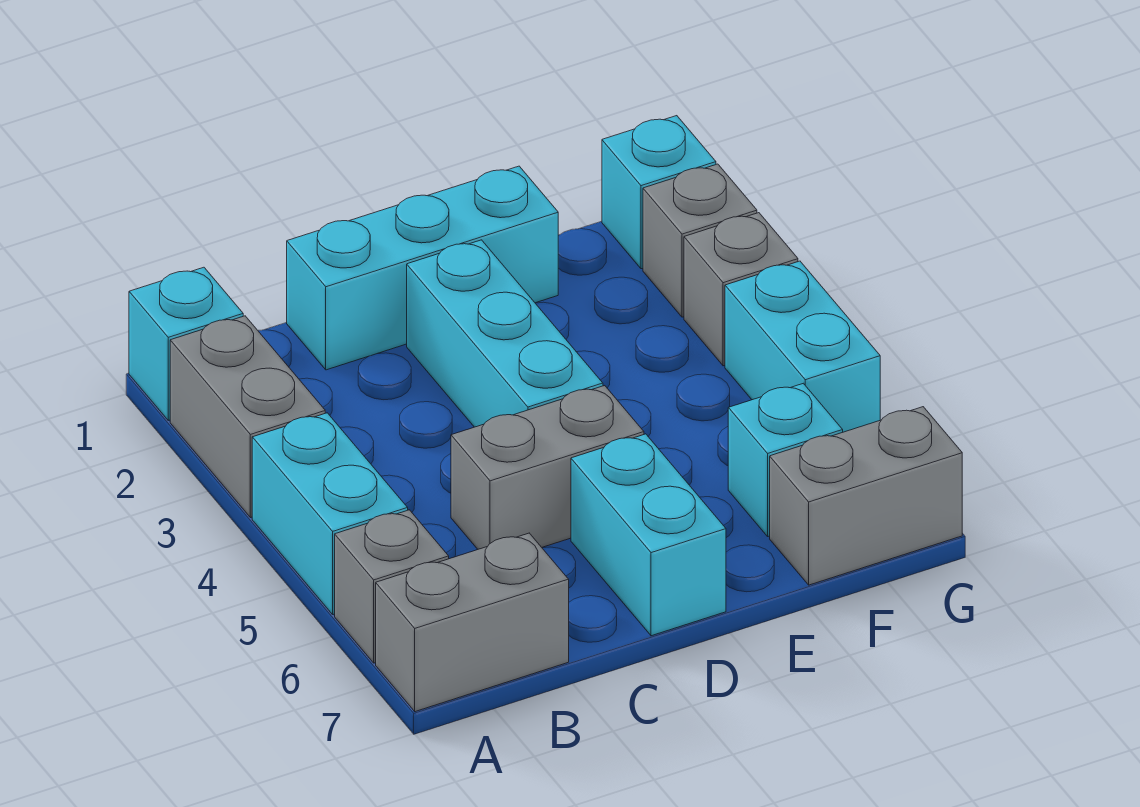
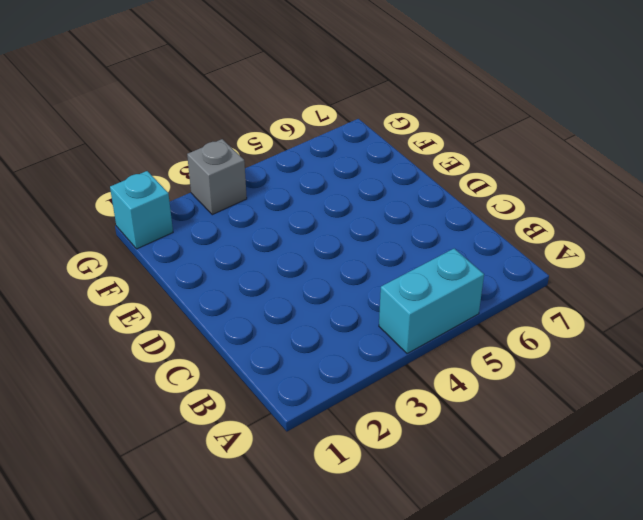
none -> cyan 1x1 brick [129,267,243,420]
none -> grey 1x2 brick [170,316,325,518]
none -> grey 1x1 brick [335,510,449,663]

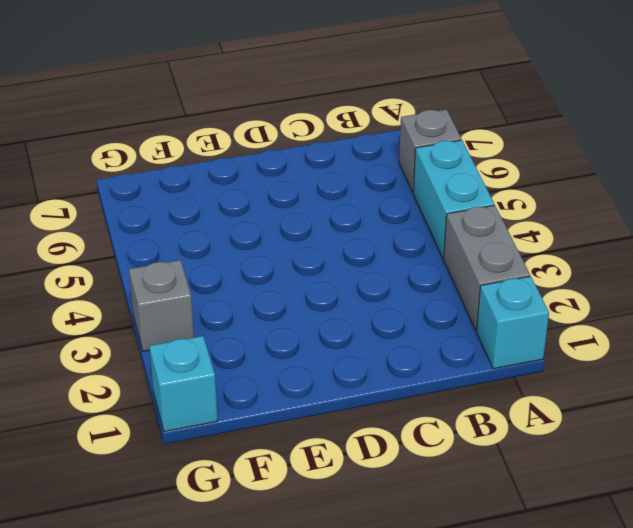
none -> grey 1x2 brick [376,533,569,712]
none -> cyan 1x3 brick [287,166,558,370]
none -> grey 1x2 brick [451,386,644,549]

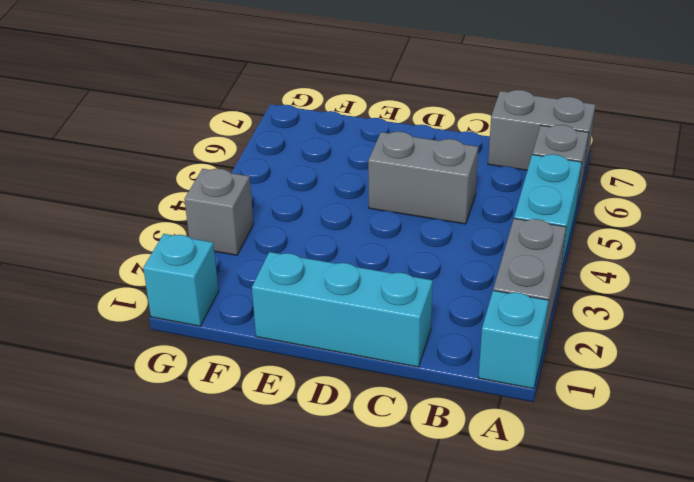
none -> cyan 1x3 brick [407,240,603,427]
none -> cyan 1x2 brick [571,434,726,636]
none -> cyan 1x1 brick [728,383,843,536]

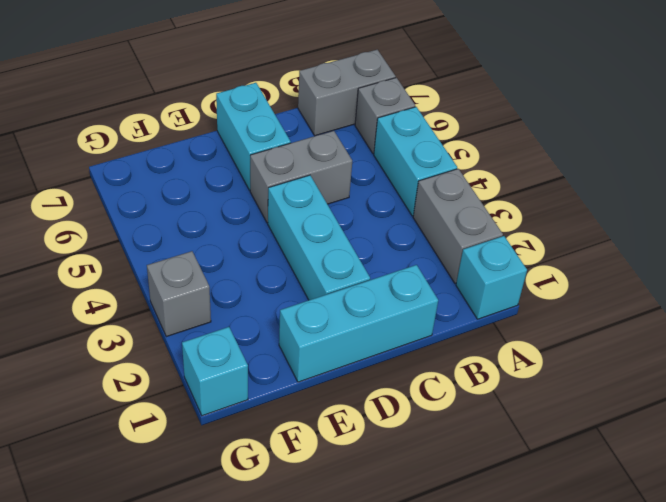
none -> cyan 1x1 brick [728,383,843,536]
none -> grey 1x2 brick [770,407,962,585]
none -> grey 1x1 brick [643,164,757,317]

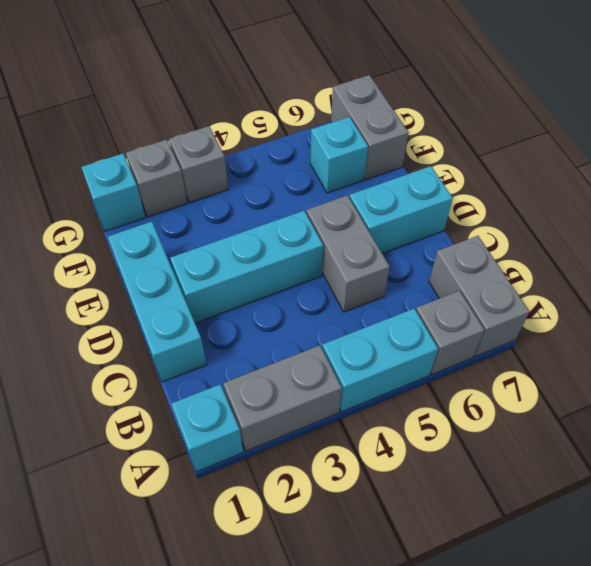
none -> cyan 1x2 brick [725,261,880,432]

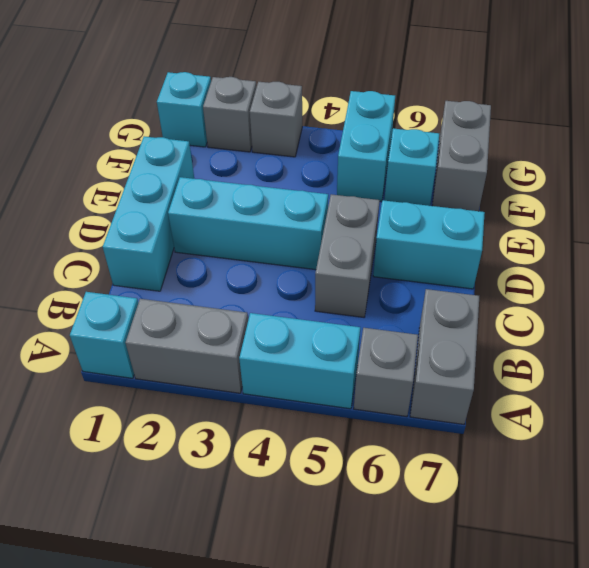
cyan 1x2 brick [337,91,395,201] -> cyan 1x2 brick turned to [725,261,880,432]

